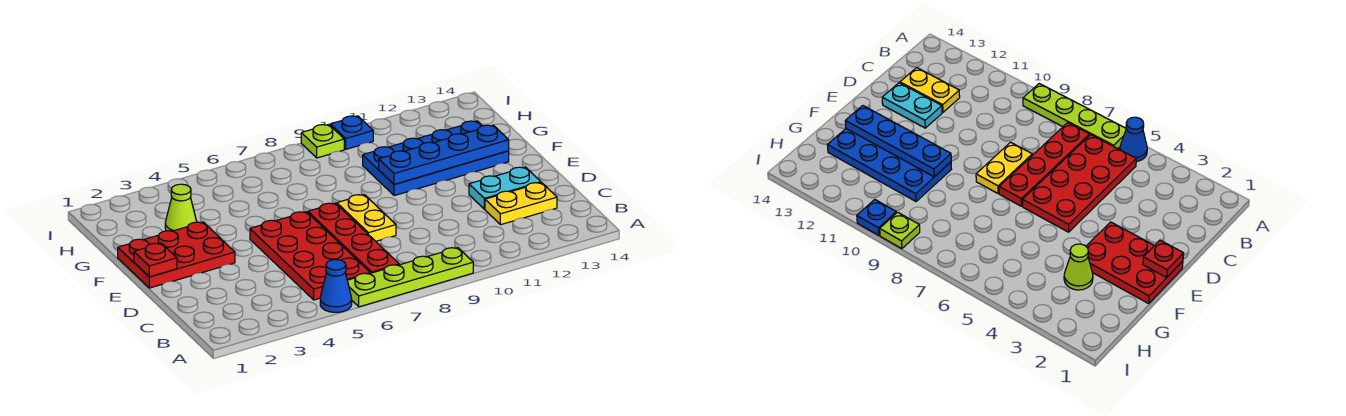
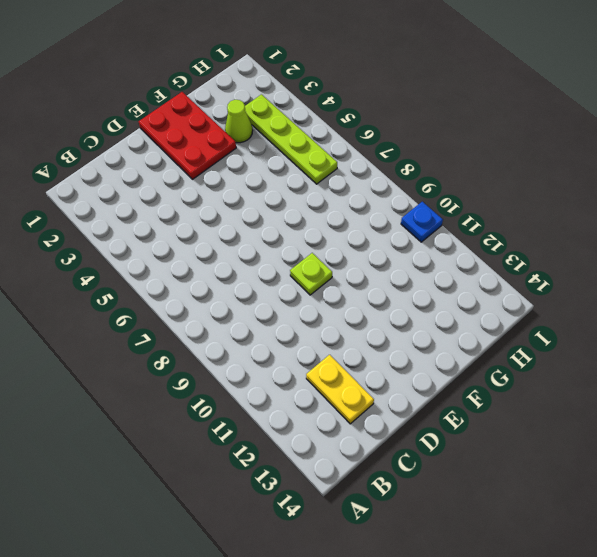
lime 1x1 plate [290,253,332,295] -> lime 1x1 plate moved to [301,125,344,158]
lime 1x4 plate [245,94,337,184] -> lime 1x4 plate moved to [347,248,473,307]
none -> blue 1x1 cone [320,260,352,312]
none -> red 2x4 plate [250,212,370,300]
none -> red 1x4 plate [308,203,399,273]

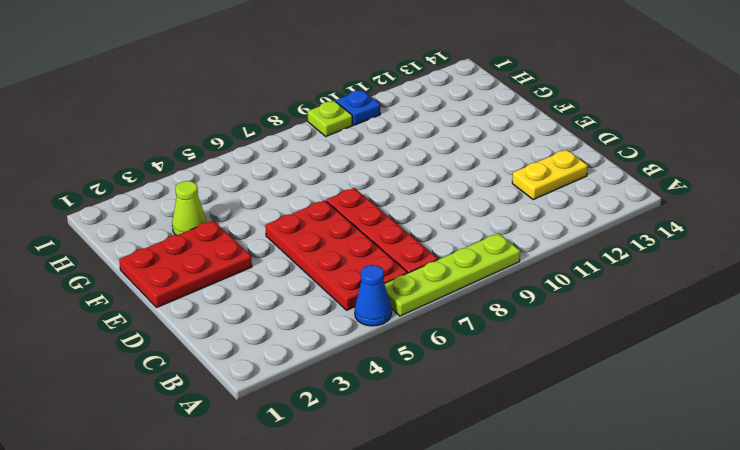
none -> yellow 1x2 plate [337,195,396,241]
none -> cyan 1x2 plate [469,167,541,209]
none -> blue 2x4 plate [363,121,509,196]

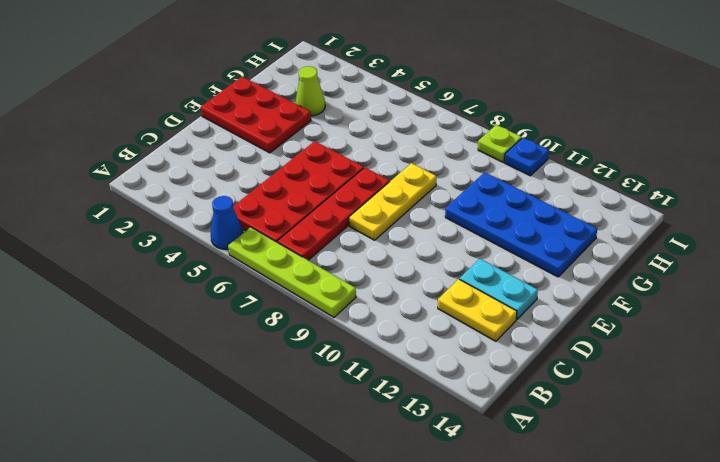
yellow 1x3 plate [349,163,436,240] -> yellow 1x2 plate [337,195,396,241]
none -> red 1x1 plate [134,243,177,277]
none -> blue 1x4 plate [379,125,509,184]

